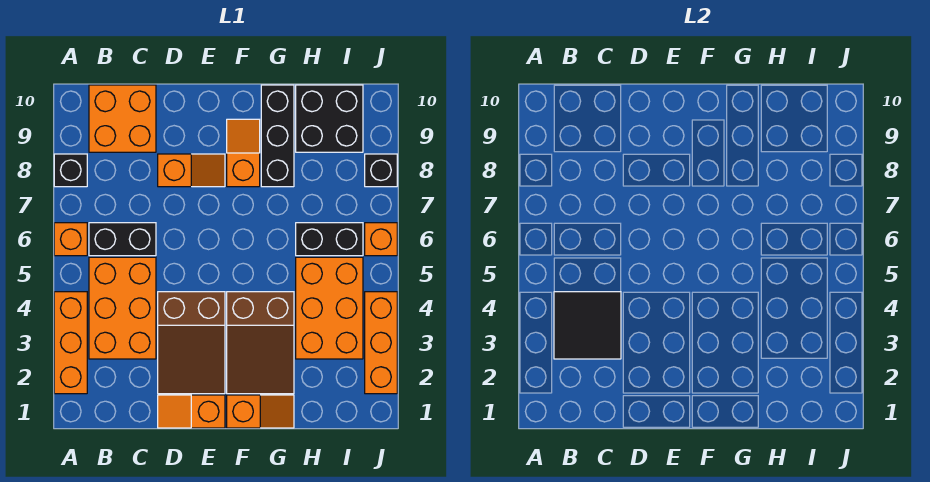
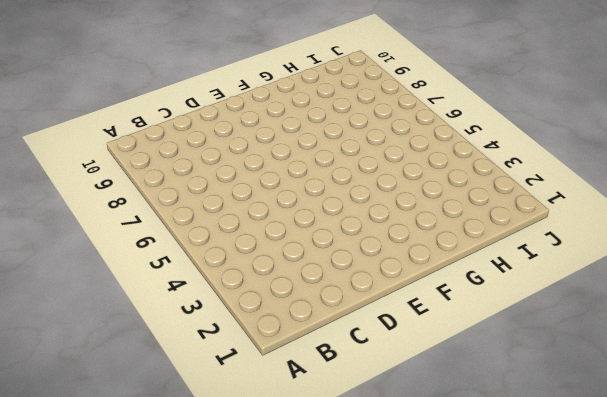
none -> orange 1x3 brick [54,292,87,394]
none -> orange 1x1 brick [54,223,87,256]
none -> black 1x1 brick [54,154,87,187]

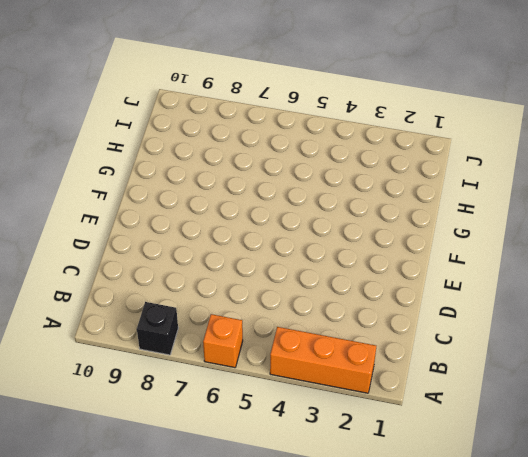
none -> orange 2x3 brick [89,257,156,359]
none -> black 1x2 brick [89,223,156,256]
none -> orange 2x2 brick [89,85,156,152]

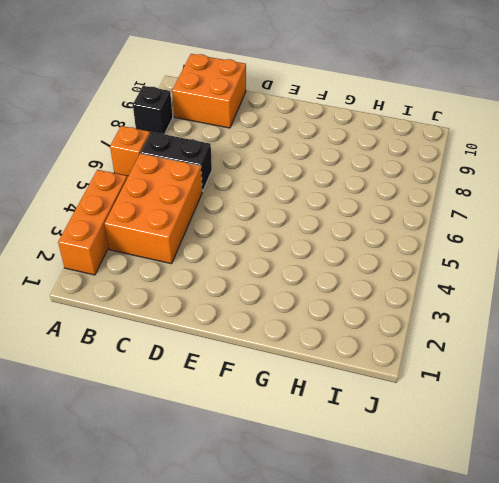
none -> orange 1x2 slope [158,395,225,428]
none -> brown 2x3 slope [158,292,225,394]
none -> orange 1x2 slope [158,154,225,187]

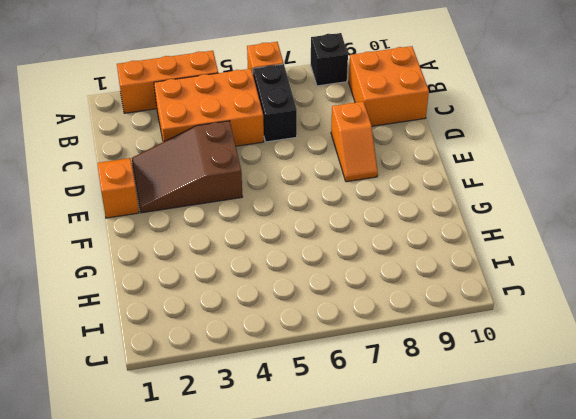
none -> orange 1x2 slope [227,395,294,428]
none -> brown 2x3 slope [227,292,294,394]
none -> orange 1x2 slope [227,119,260,187]

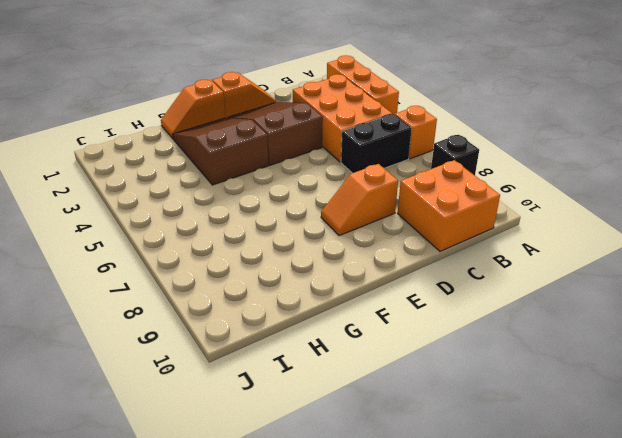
none -> orange 1x2 slope [227,119,260,187]
none -> black 1x3 brick [261,85,294,187]
none -> orange 2x3 brick [296,257,363,359]

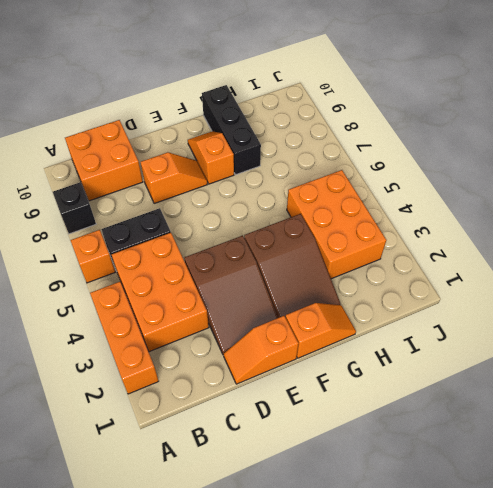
none -> black 1x2 brick [296,223,363,256]
none -> black 2x2 brick [296,85,363,152]
none -> orange 1x3 brick [365,292,397,394]

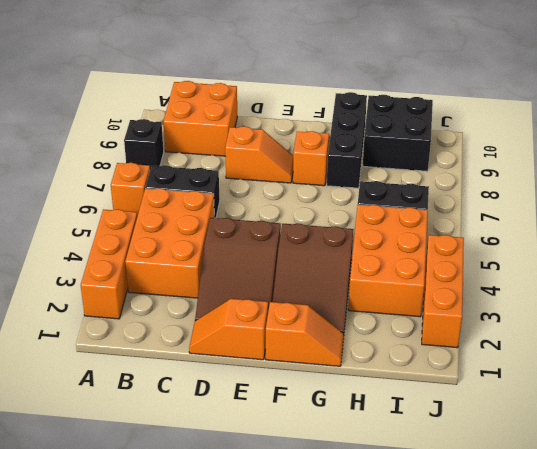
none -> orange 1x1 brick [365,223,397,256]
none -> black 1x1 brick [365,154,397,187]
none -> black 2x2 tile [554,292,621,359]

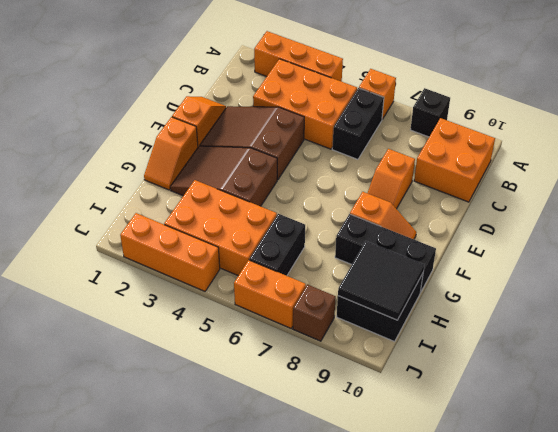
black 2x2 tile [338,241,424,320] -> black 2x2 tile moved to [554,292,621,359]
orange 1x2 brick [234,260,306,328] -> orange 1x1 brick [365,223,397,256]
brown 1x1 brick [293,284,336,341] -> black 1x1 brick [365,154,397,187]

